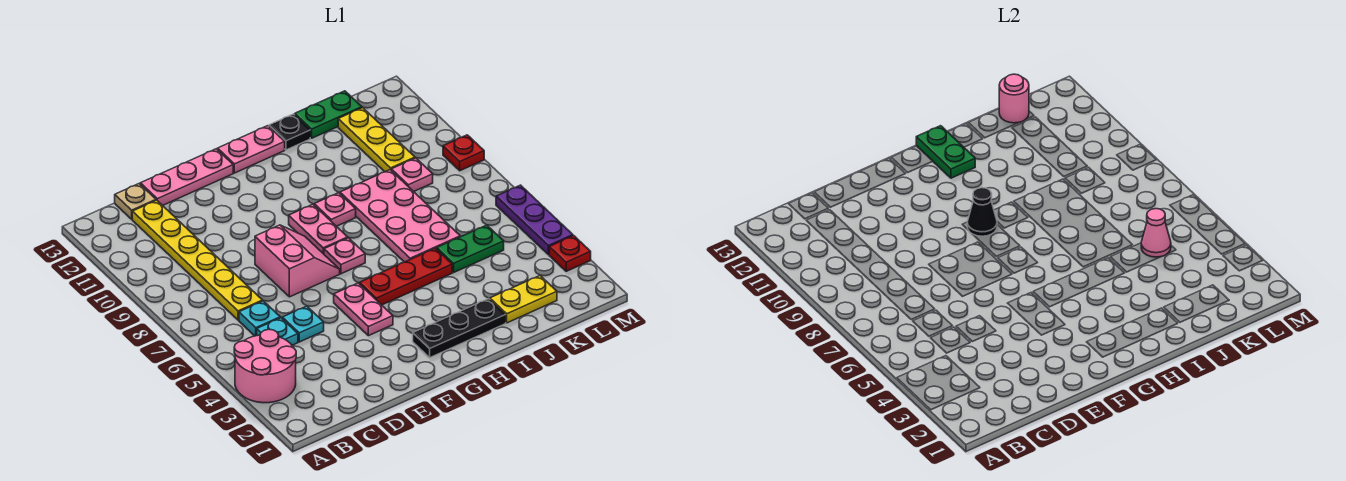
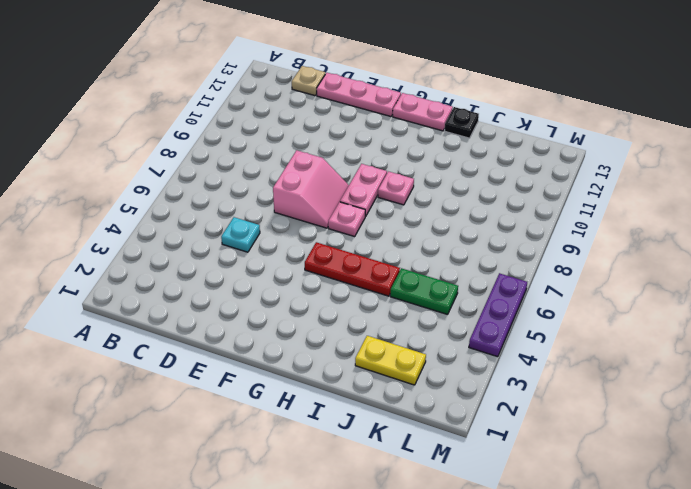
none -> pink 2x2 round brick [234,329,296,403]
none -> cyan 1x1 plate [257,318,298,345]
none -> cyan 1x1 plate [239,301,280,336]

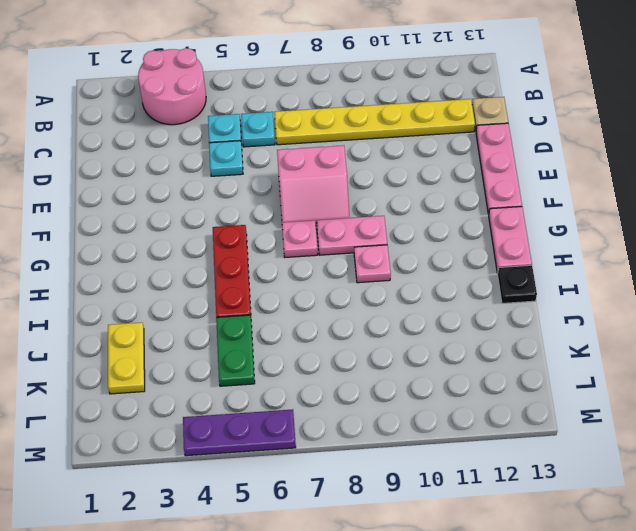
none -> pink 1x2 plate [334,283,393,336]
none -> black 1x3 plate [413,299,506,357]
none -> pink 2x4 plate [340,170,460,262]

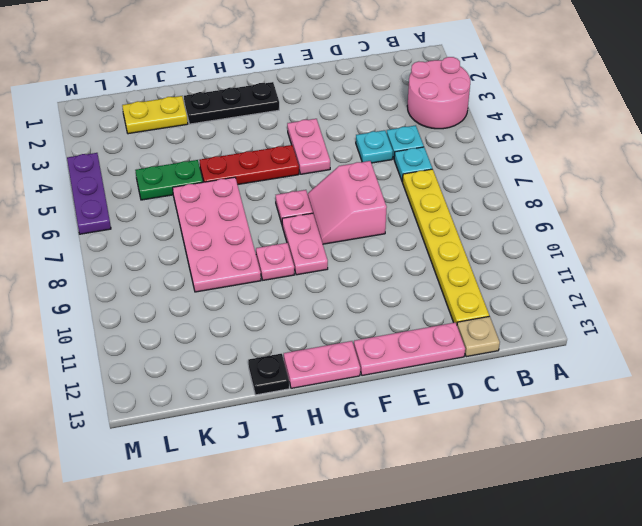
none -> green 1x2 plate [295,91,362,138]
none -> pink 1x1 plate [391,158,433,192]
none -> yellow 1x3 plate [338,108,415,172]

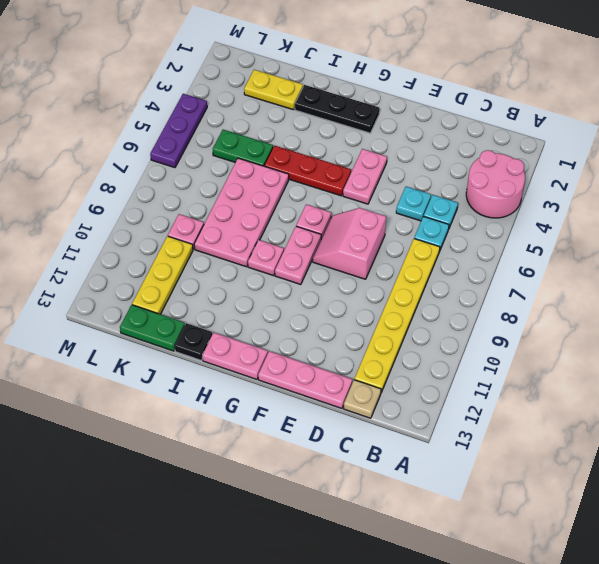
none -> red 1x1 plate [549,236,591,271]
none -> red 1x1 plate [443,135,484,171]
none -> black 1x1 cone [967,188,997,236]

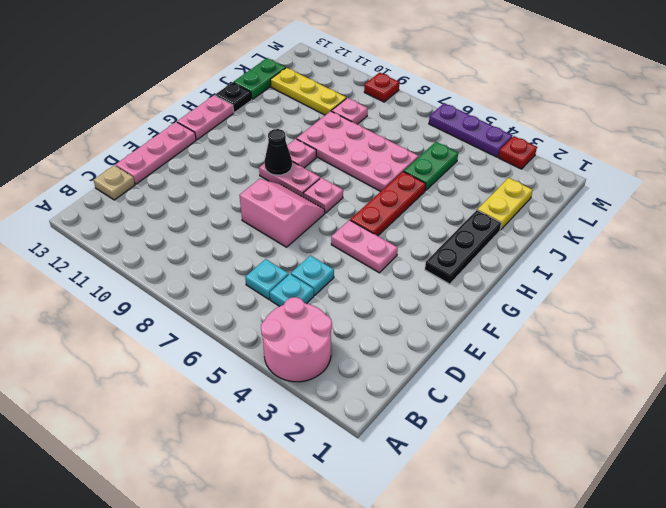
none -> yellow 1x6 plate [132,200,263,320]
none -> green 1x2 plate [916,126,975,178]
none -> pink 1x1 cone [1141,209,1171,257]

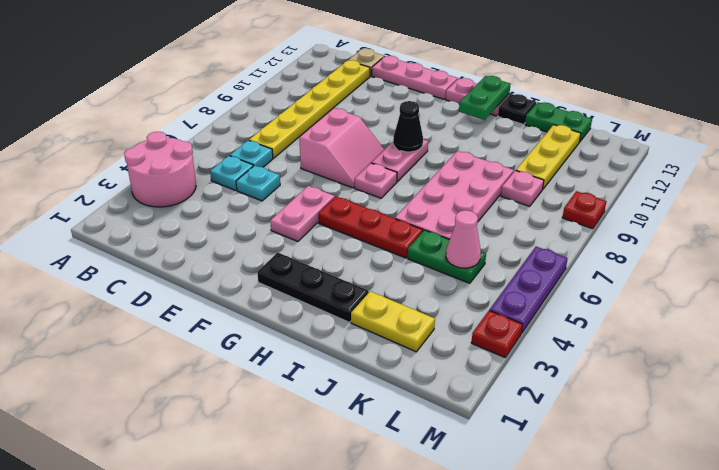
none -> pink 1x1 plate [314,193,356,226]
none -> pink 1x1 round brick [999,74,1029,123]

